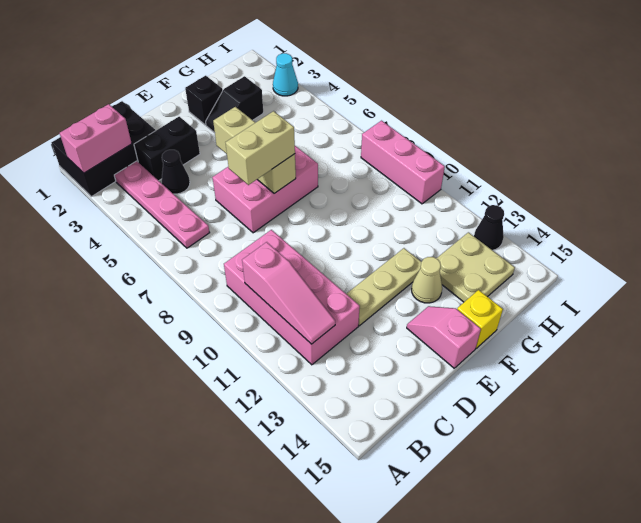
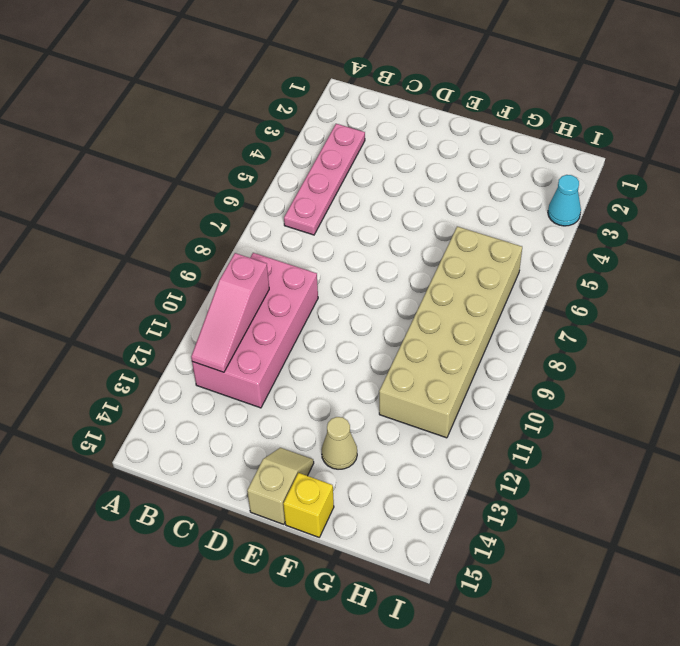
tan 1x2 slope [247,448,314,524] -> pink 1x2 slope [407,306,481,368]
tan 2x6 brick [379,226,522,438] -> none
none -> black 2x3 brick [51,101,156,197]
none -> black 1x2 brick [134,117,200,181]
none -> black 1x1 cone [162,150,190,194]

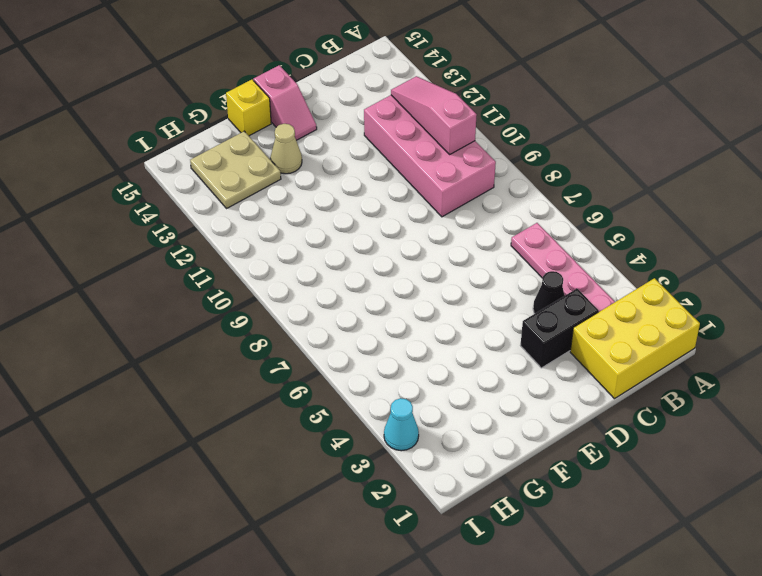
yellow 2x3 brick [570,278,700,399] -> black 2x3 brick [51,101,156,197]
none -> pink 2x3 brick [212,146,318,233]
none -> tan 1x3 plate [347,248,421,326]
none -> black 1x1 brick [185,76,223,125]

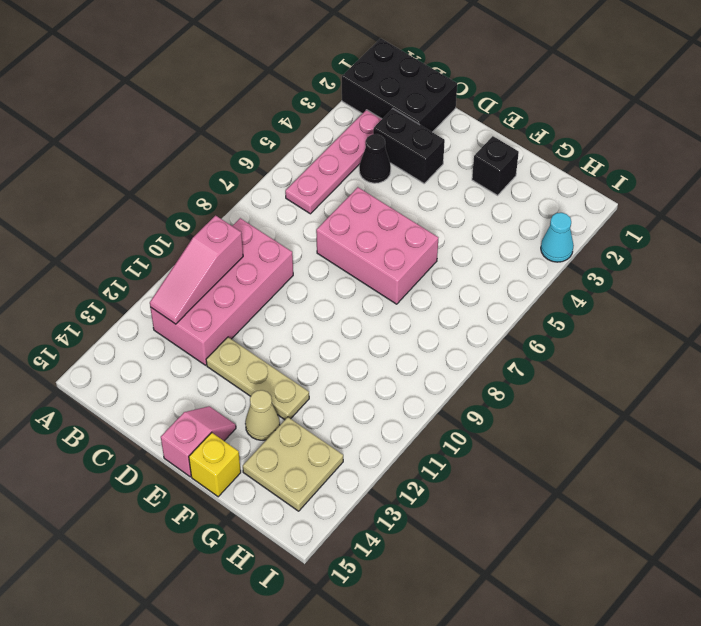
none -> black 1x2 slope [206,76,263,133]
none -> pink 1x3 brick [361,121,445,204]
none -> black 1x1 cone [474,205,504,250]

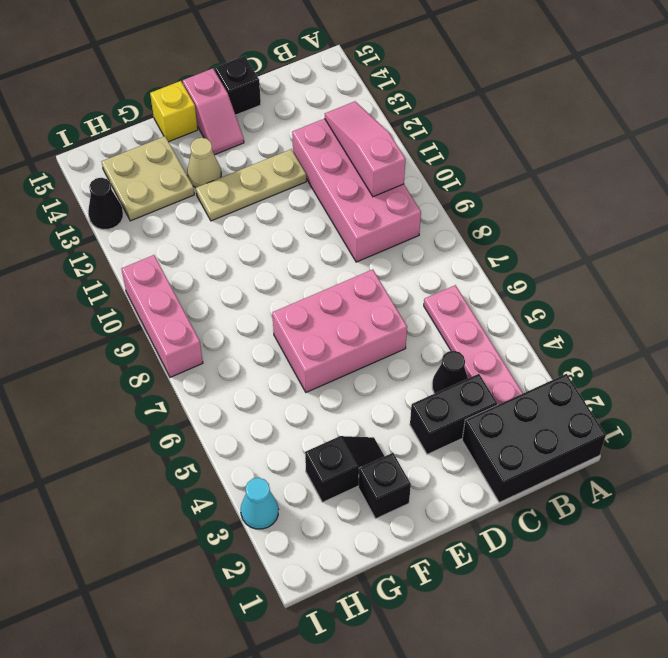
black 1x1 brick [215,56,261,115] -> none
none -> pink 1x2 brick [60,104,132,173]
none -> tan 1x3 brick [213,107,296,193]
none -> tan 1x2 brick [226,111,295,185]

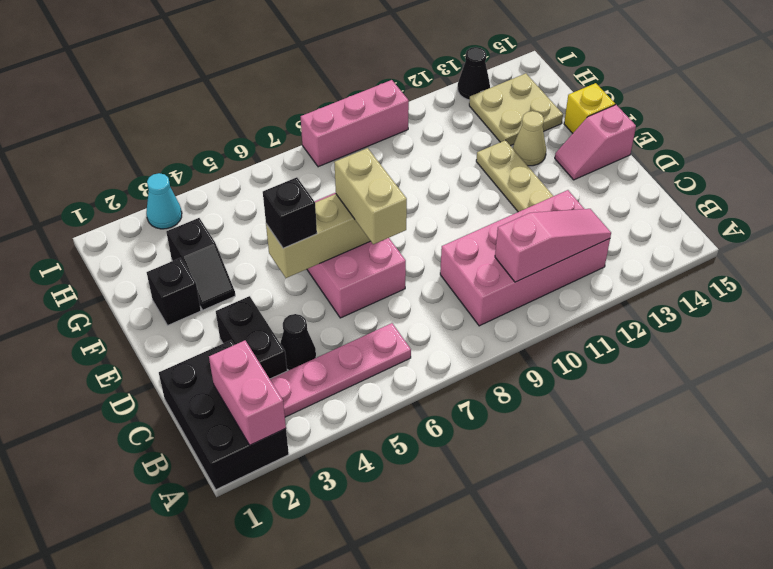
black 1x1 brick [263,177,317,248] -> none

